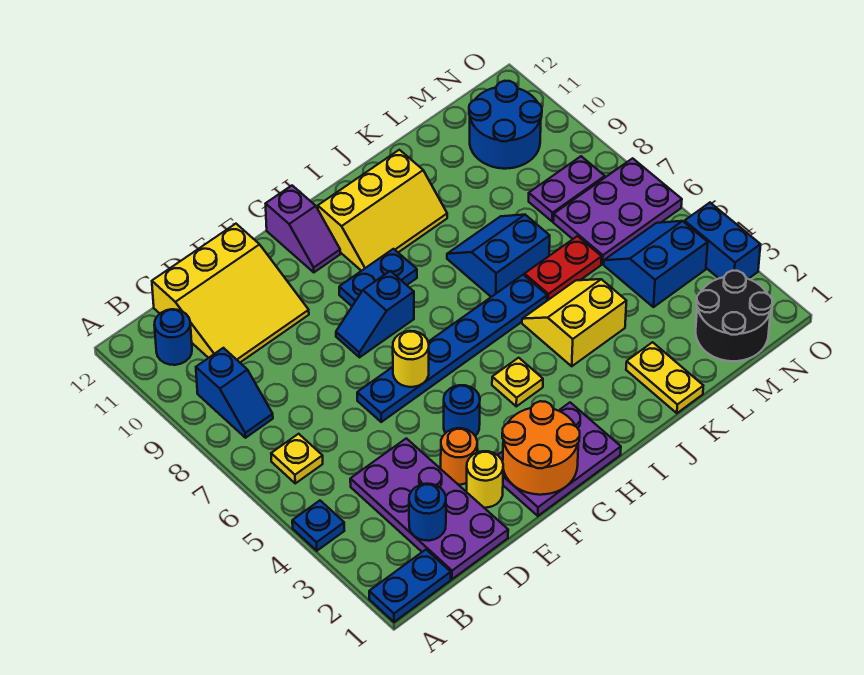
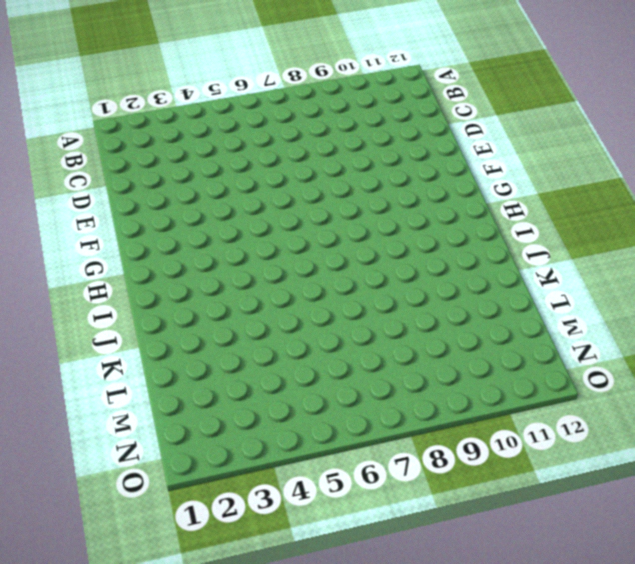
none -> blue 1x2 plate [369,550,451,622]
none -> blue 1x1 plate [292,501,344,551]
none -> yellow 1x1 plate [271,434,323,483]
none -> blue 1x2 slope [196,348,273,438]

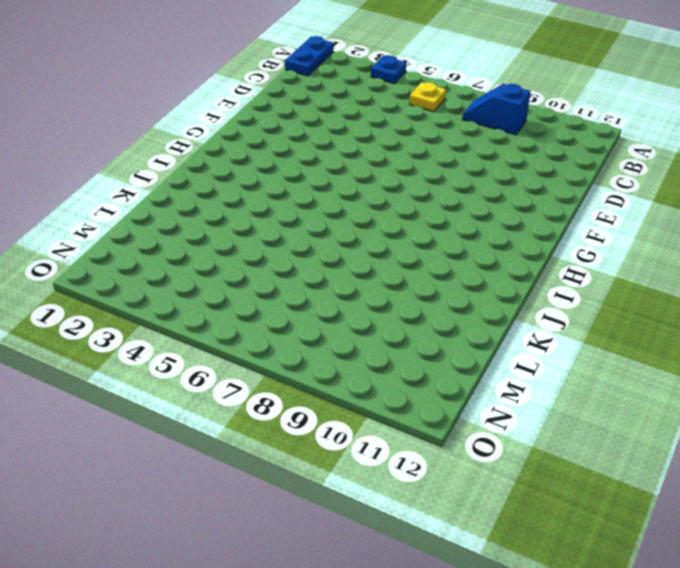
none -> blue 1x1 round brick [154,309,192,365]
none -> purple 2x4 plate [350,438,508,579]
none -> yellow 3x3 slope [152,224,309,362]
none -> yellow 1x1 round brick [466,451,503,508]

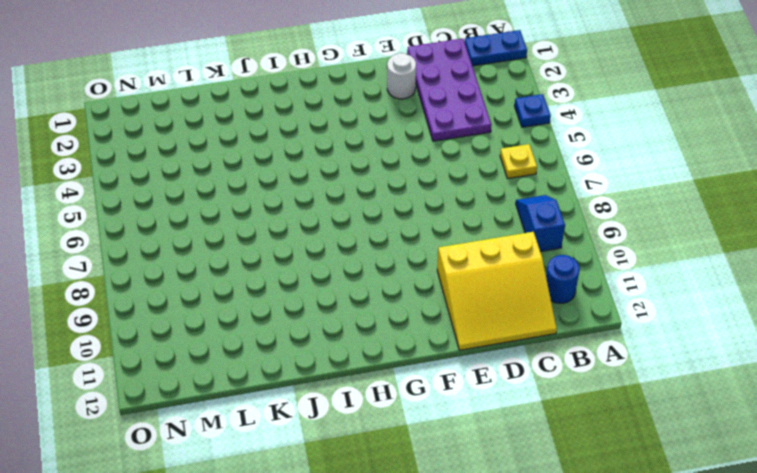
yellow 3x3 slope [437,232,557,350] -> yellow 3x3 slope turned to [152,224,309,362]
white 1x1 round brick [387,53,416,99] -> yellow 1x1 round brick [466,451,503,508]
none -> orange 1x1 round brick [441,428,477,485]
none -> blue 1x6 plate [357,275,547,422]
none -> purple 2x3 plate [498,403,621,516]
none -> blue 1x1 round brick [444,385,480,436]

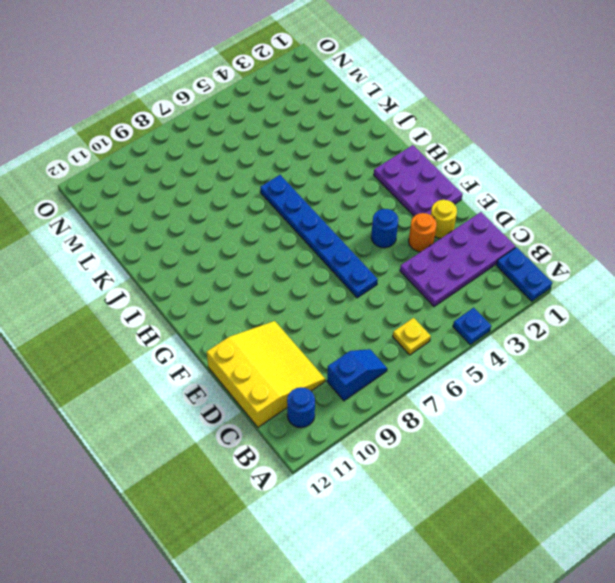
none -> blue 1x2 slope [336,271,414,357]
none -> blue 1x2 plate [339,249,417,306]
none -> purple 1x2 slope [266,186,340,272]
none -> yellow 1x1 plate [492,358,543,406]

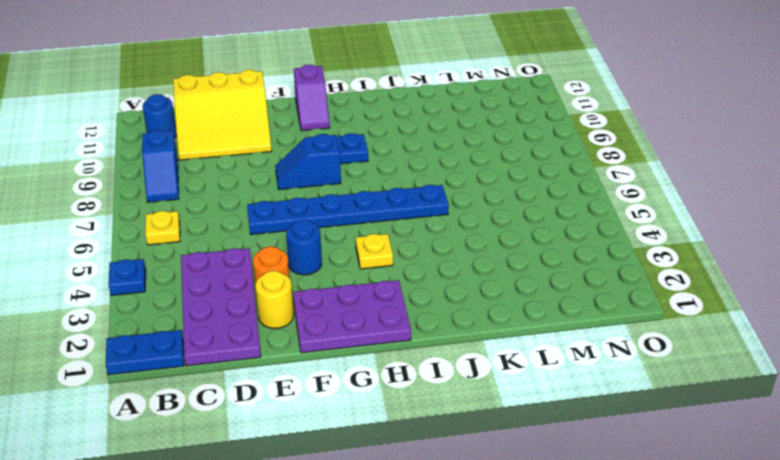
none -> yellow 2x3 slope [318,150,447,271]
none -> yellow 2x2 slope [522,279,626,366]
none -> blue 2x2 slope [447,215,550,297]
none -> yellow 1x2 plate [626,342,703,413]

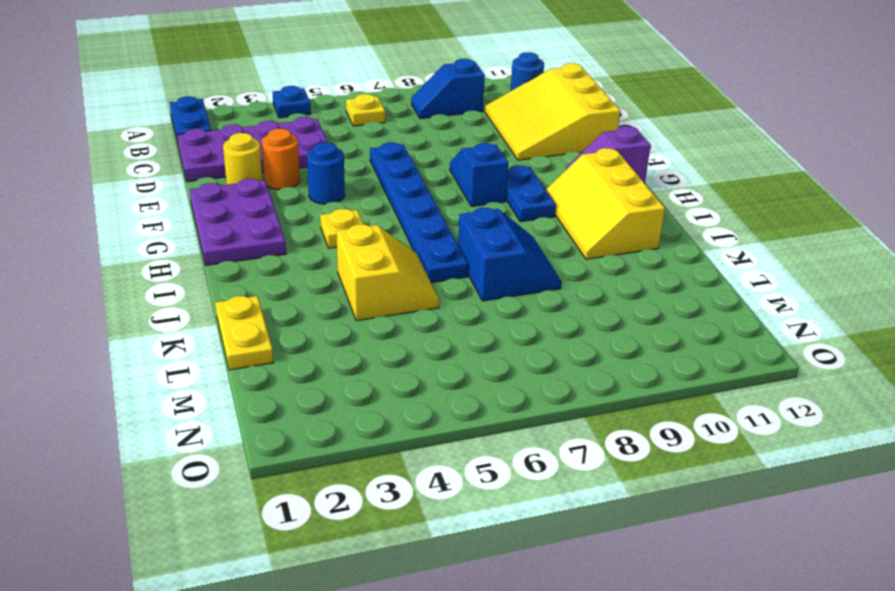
yellow 1x2 plate [215,296,274,370] -> yellow 1x2 plate turned to [626,342,703,413]
none -> red 1x2 plate [524,236,602,301]
none -> black 2x2 round brick [696,271,772,361]
none -> blue 2x2 slope [604,221,708,307]
none -> purple 2x3 plate [553,158,682,264]

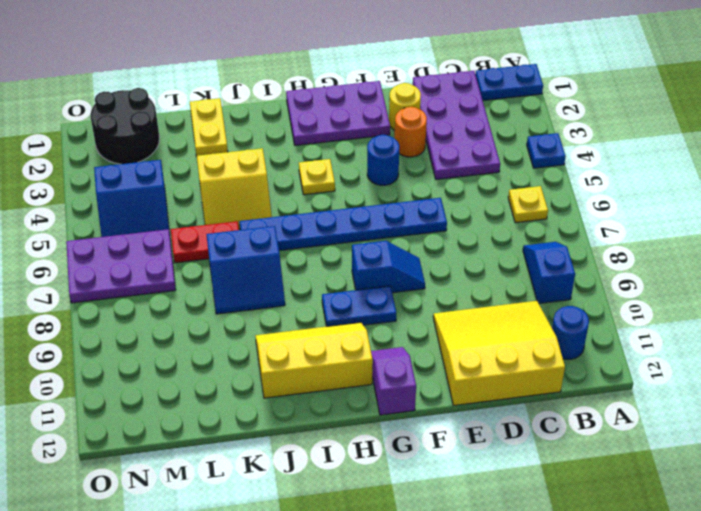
none -> purple 1x2 plate [529,156,605,221]
none -> blue 2x2 round brick [469,81,542,169]
none -> blue 1x2 brick [684,203,760,279]
none -> blue 1x1 round brick [409,484,446,541]

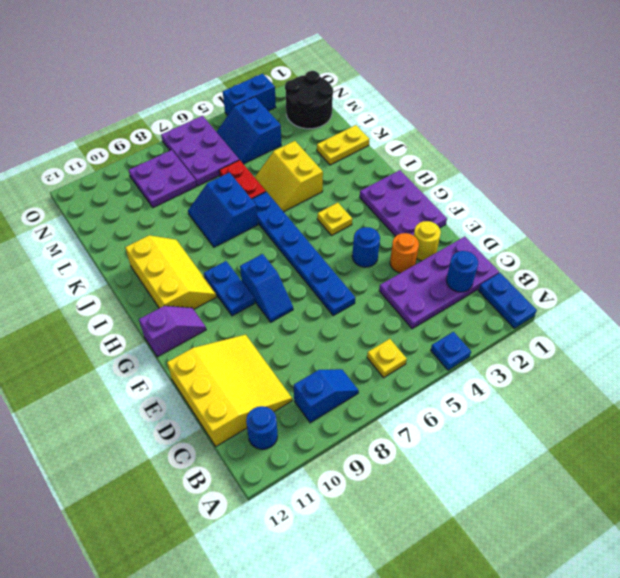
purple 2x2 plate [129,150,197,208] -> purple 1x2 plate [529,156,605,221]
none -> blue 2x2 round brick [469,81,542,169]
none -> orange 2x2 round brick [502,401,580,495]
none -> yellow 1x1 round brick [393,331,429,387]

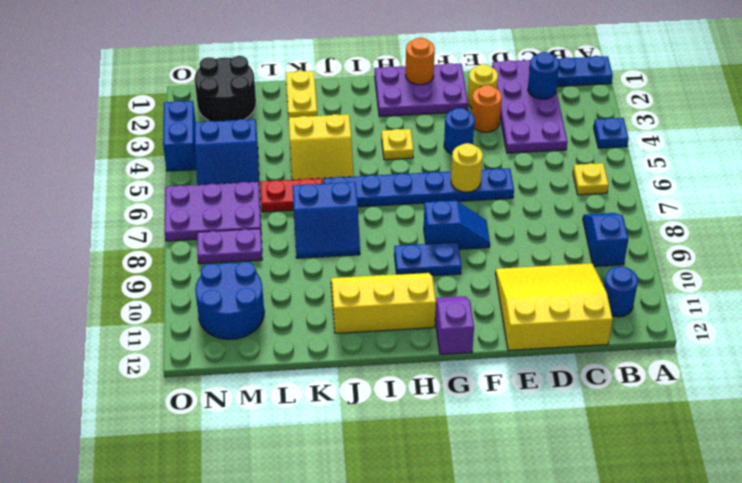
orange 1x1 round brick [405,38,435,85] -> orange 2x2 round brick [502,401,580,495]

